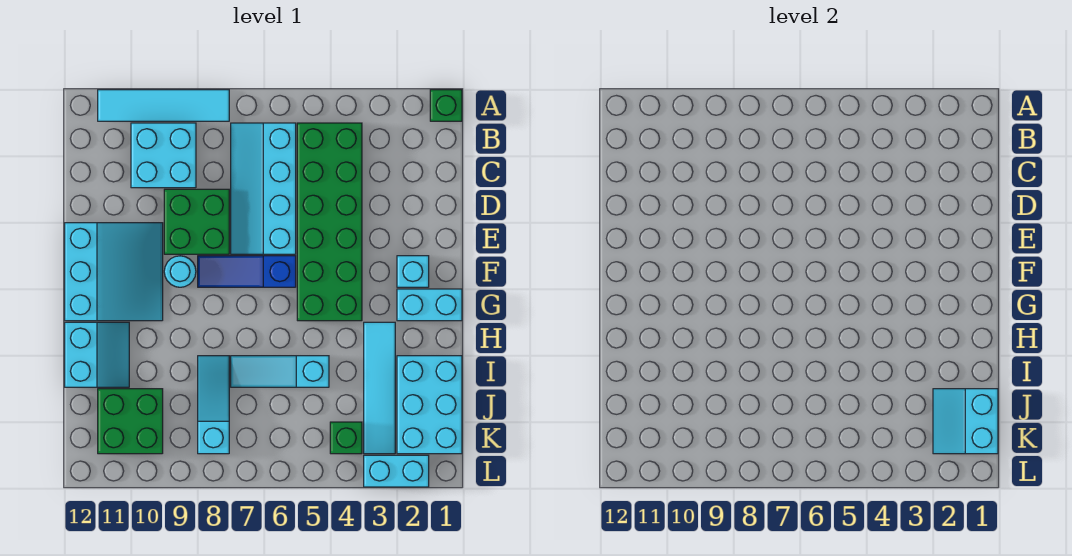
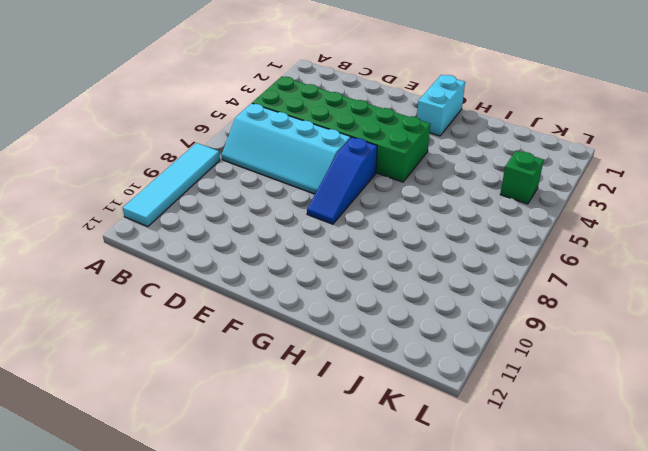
none -> green 1x1 brick [430,90,462,121]
none -> cyan 2x2 brick [131,123,196,188]
none -> green 2x2 brick [164,189,229,254]

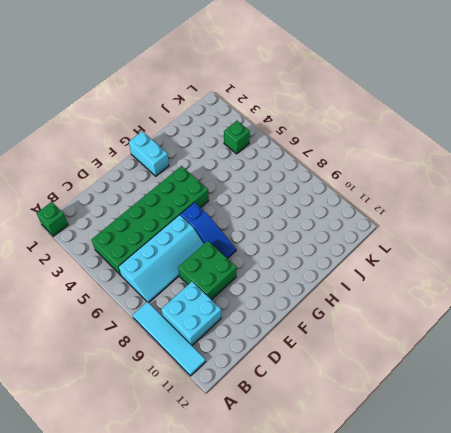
none -> cyan 3x3 slope [65,223,163,321]
none -> cyan 1x1 brick [397,256,429,287]
none -> cyan 1x1 round brick [164,256,196,287]

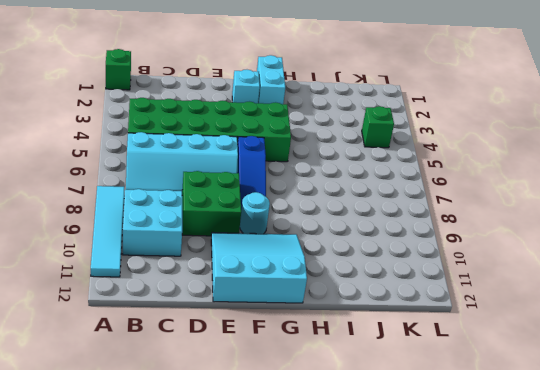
none -> cyan 1x4 tile [364,322,395,454]
none -> cyan 2x2 slope [65,322,129,387]
none -> cyan 2x3 brick [397,356,462,454]

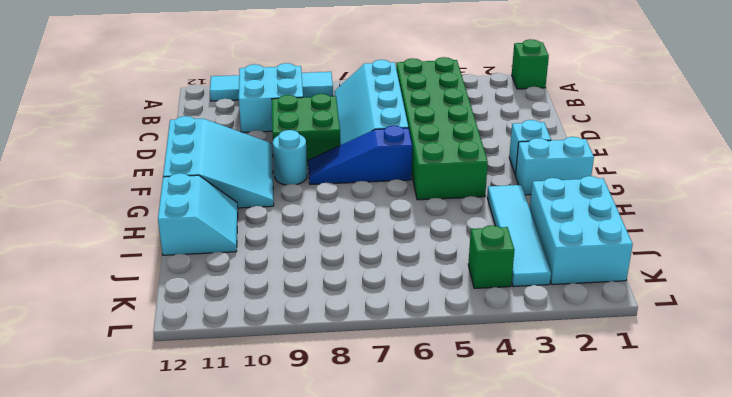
none -> cyan 1x3 slope [231,356,329,387]
none -> cyan 1x3 slope [198,356,229,454]
none -> green 2x2 brick [98,389,163,454]

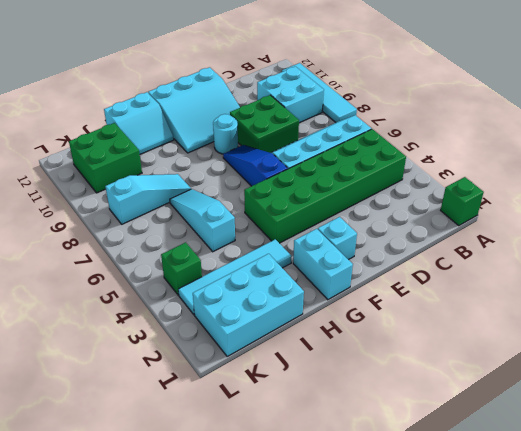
none -> cyan 1x2 brick [364,455,429,487]
none -> cyan 2x2 slope [933,389,998,454]

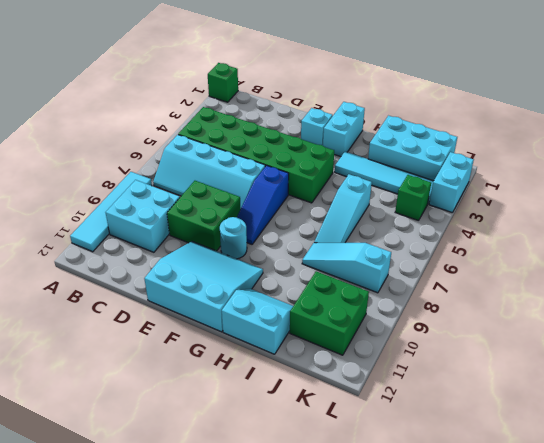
none -> cyan 2x2 slope [933,389,998,454]

